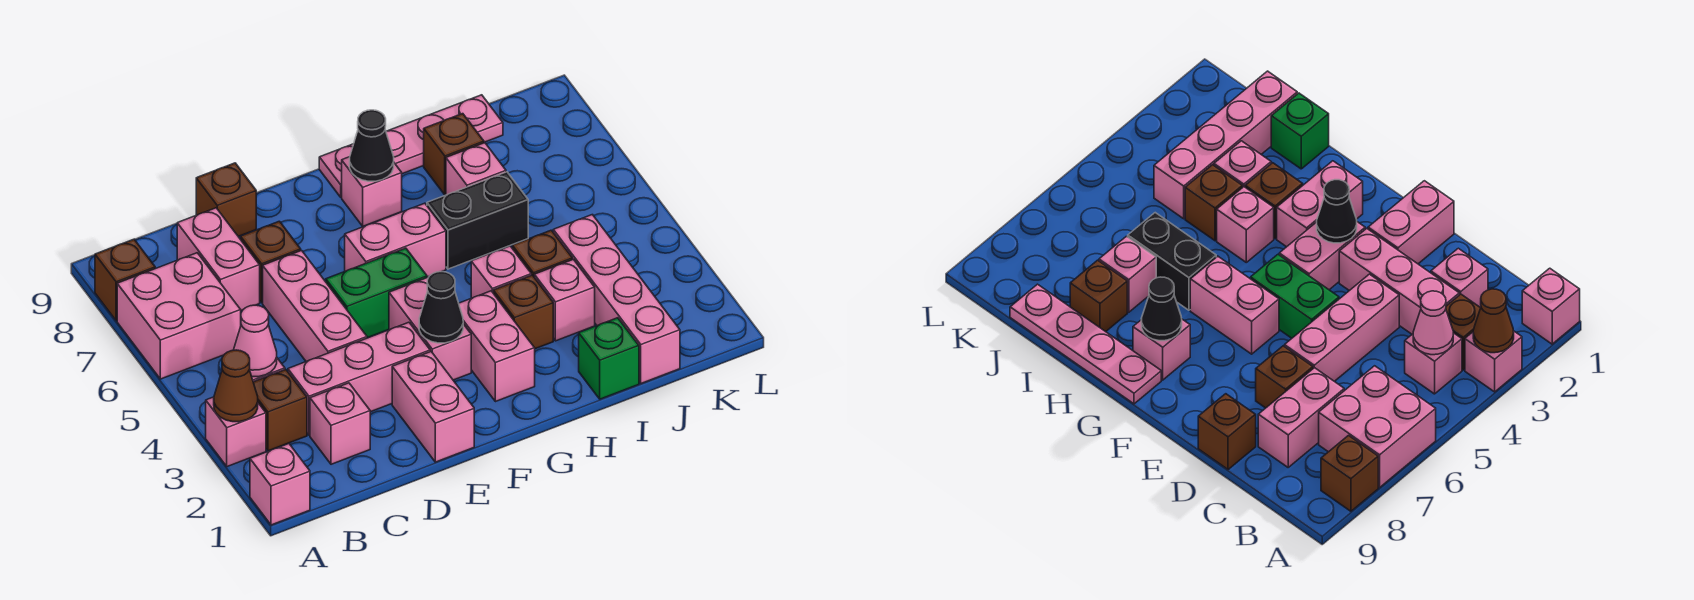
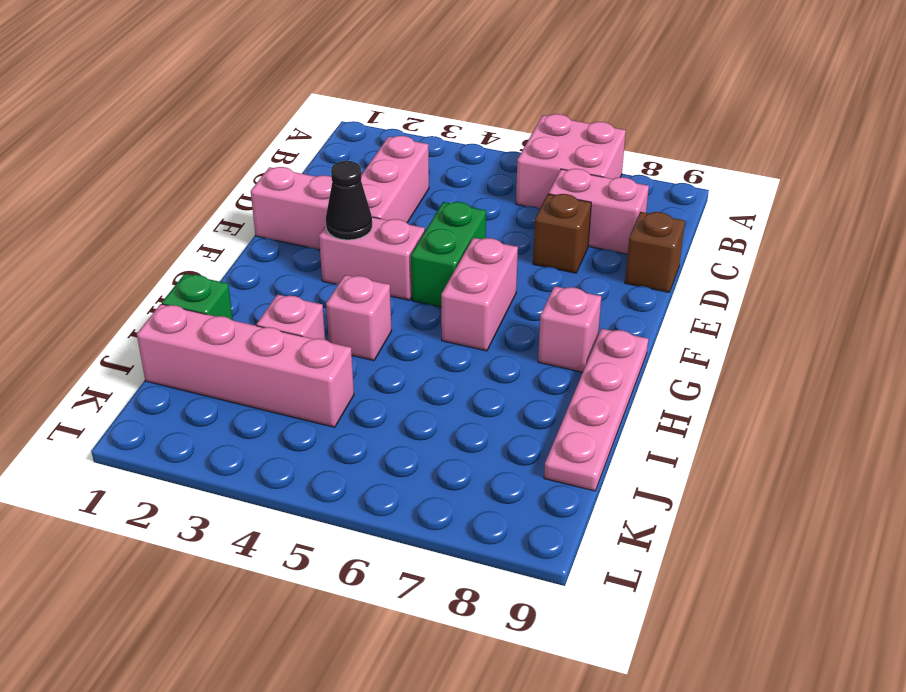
none -> pink 1x1 brick [250,444,310,525]
none -> pink 1x1 brick [206,397,266,467]
none -> brown 1x1 brick [95,239,155,321]
none -> brown 1x1 brick [253,369,307,451]

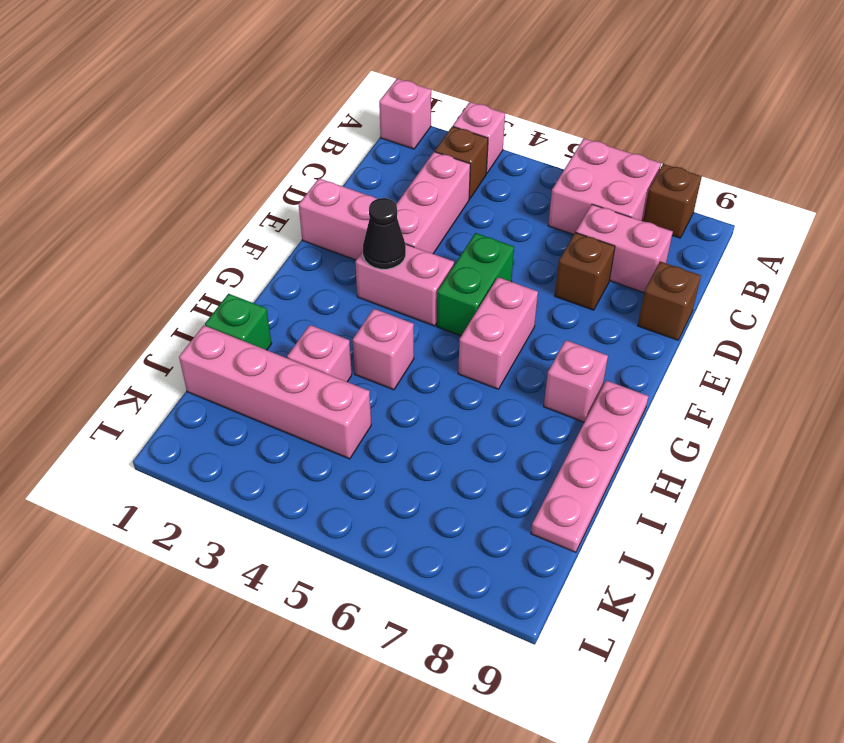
none -> pink 1x1 brick [1405,333,1462,394]
none -> pink 1x1 brick [310,383,370,464]
none -> pink 1x3 brick [263,251,367,361]
none -> pink 1x2 brick [459,291,535,402]

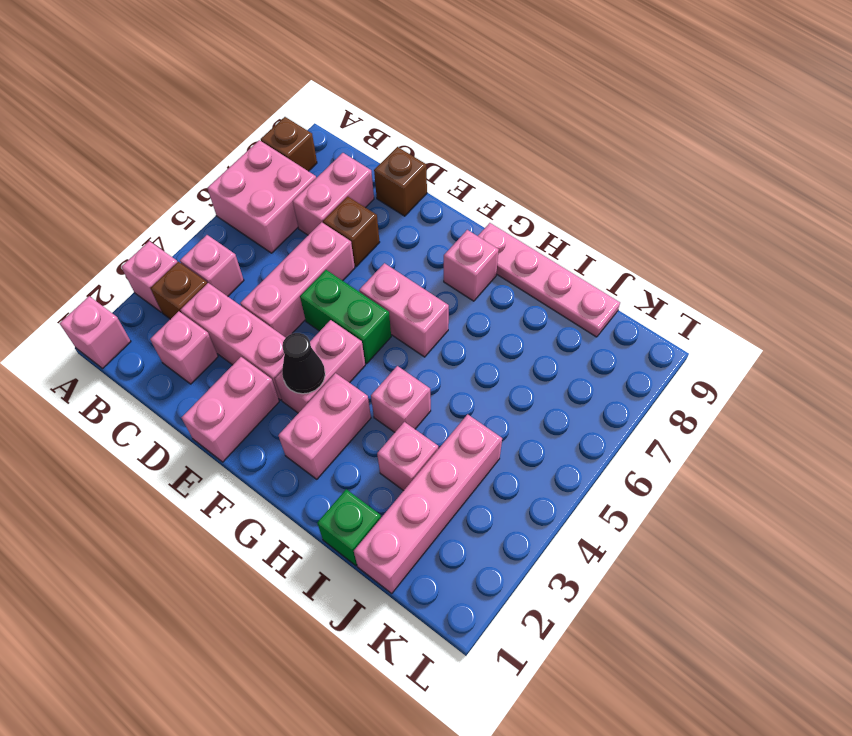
none -> brown 1x1 brick [493,275,553,349]
none -> black 1x2 brick [427,172,528,269]
none -> brown 1x1 brick [512,230,572,276]
none -> pink 1x1 brick [446,143,506,195]

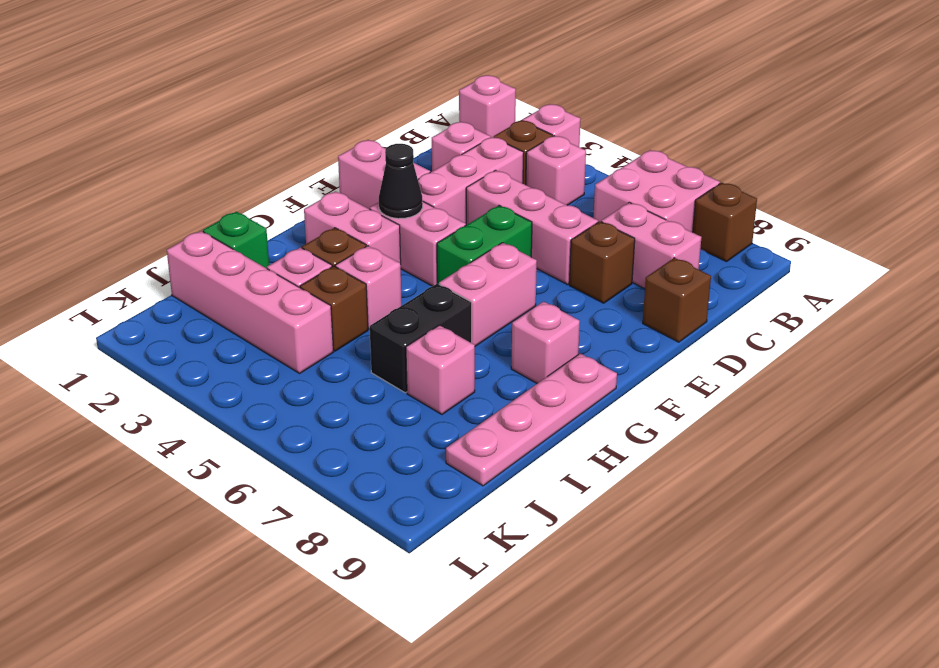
none -> brown 1x1 brick [424,114,484,195]
none -> brown 1x1 cone [214,350,258,422]
none -> pink 1x1 cone [234,305,277,377]
none -> black 1x1 cone [350,110,394,181]

